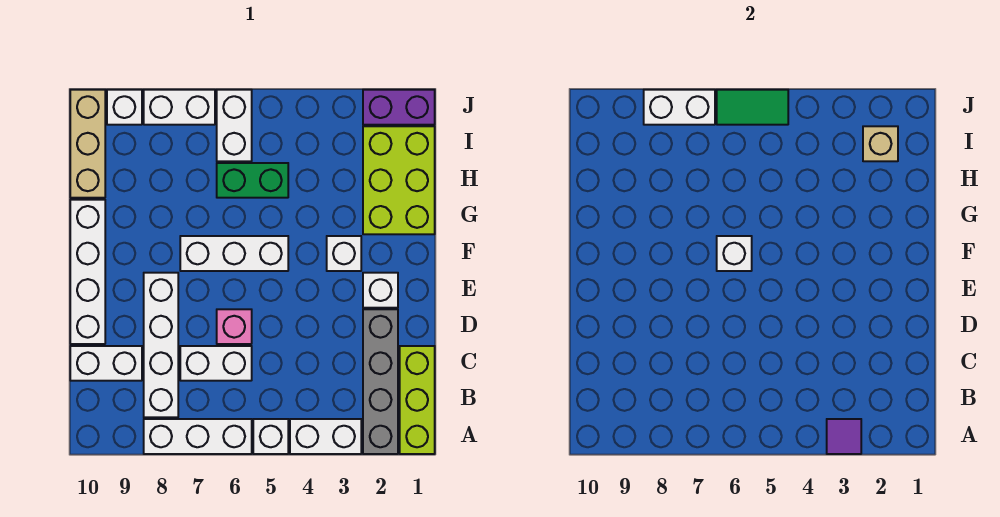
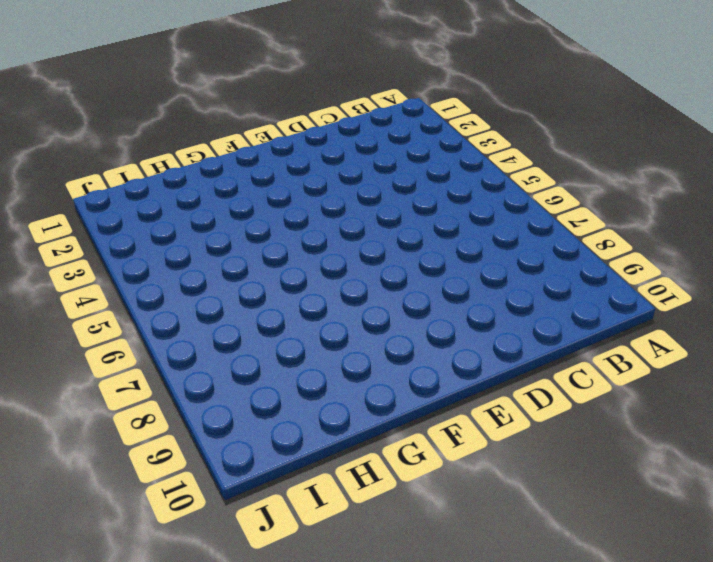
none -> lime 1x3 brick [400,346,435,454]
none -> grey 1x4 brick [363,309,398,454]
none -> white 1x2 brick [290,419,361,454]

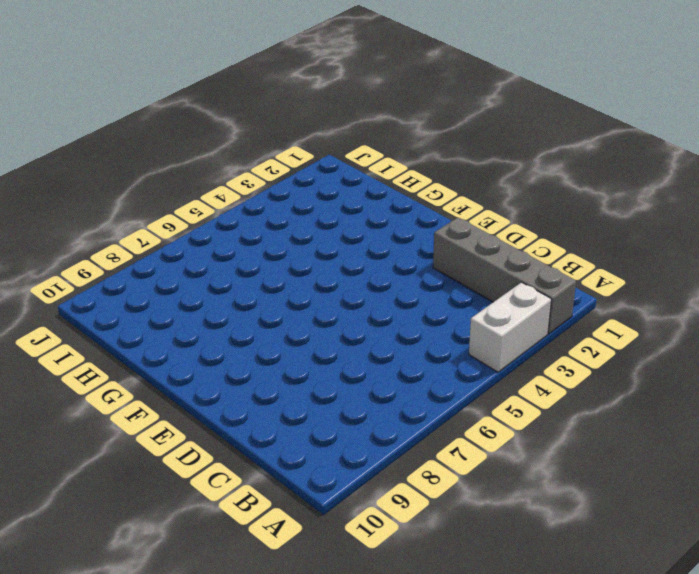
none -> lime 1x3 brick [400,346,435,454]
none -> white 1x1 brick [253,419,288,454]
none -> white 1x3 brick [144,419,252,454]

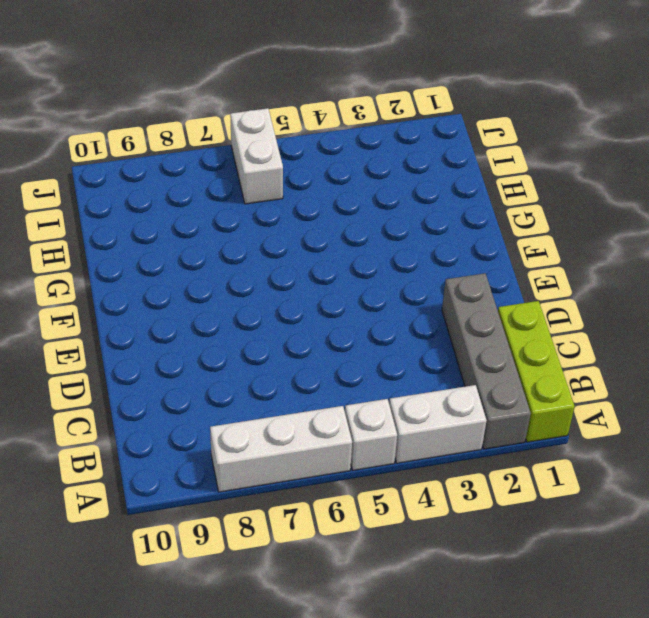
none -> white 1x4 brick [144,273,178,417]
none -> white 1x2 brick [180,346,252,381]
none -> white 1x2 brick [70,346,142,381]

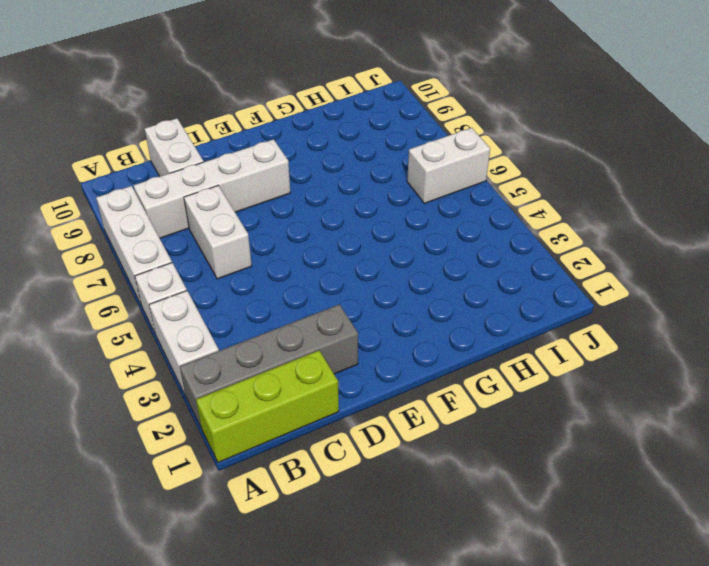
none -> pink 1x1 brick [217,309,252,344]
none -> white 1x4 brick [70,200,105,344]
none -> white 1x1 brick [363,273,398,308]

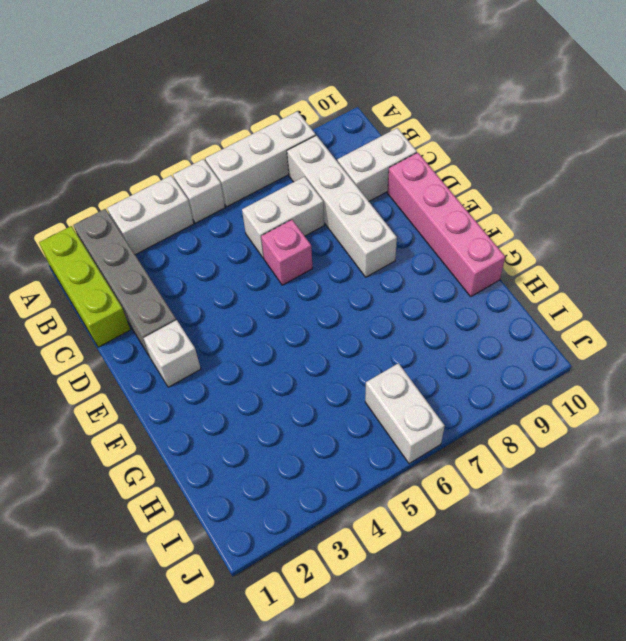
pink 1x4 brick [387,153,505,296] -> white 1x4 brick [70,200,105,344]
none -> white 1x1 brick [327,236,361,271]
none -> white 1x3 brick [180,236,288,271]
none -> lime 2x3 brick [363,126,435,234]

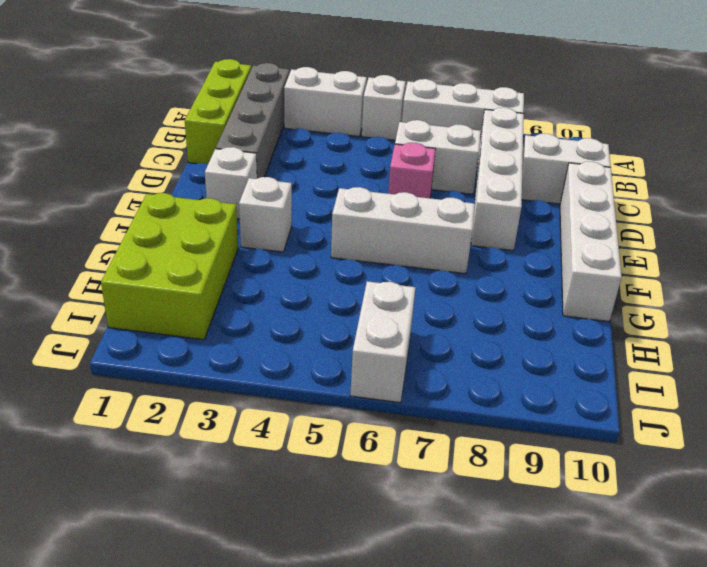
none -> green 1x2 brick [217,163,288,198]
none -> tan 1x3 brick [70,90,105,198]
none -> purple 1x2 brick [363,90,435,125]

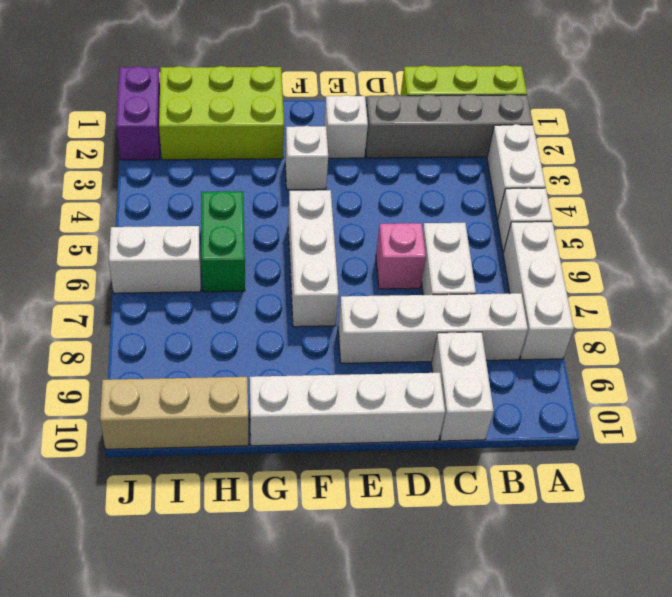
none -> white 1x2 brick [144,90,215,125]
none -> white 1x1 brick [107,90,142,125]
none -> purple 1x1 tile [827,419,861,454]

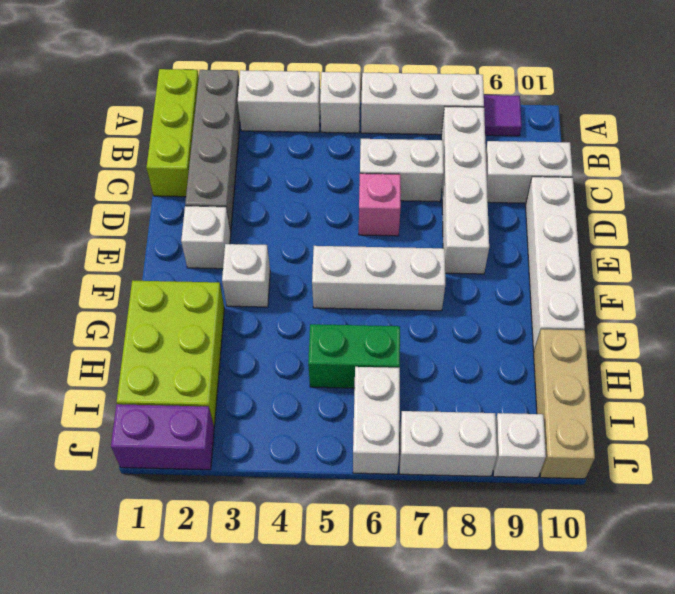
purple 1x1 tile [484,95,522,136] -> purple 1x1 tile moved to [827,419,861,454]
none -> white 1x1 brick [717,236,752,271]
none -> tan 1x1 brick [863,126,898,161]
none -> green 1x2 tile [717,90,788,125]

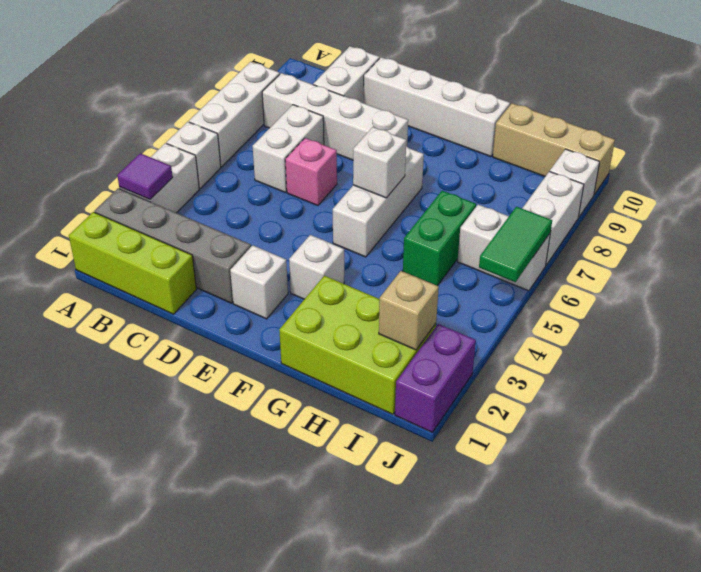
none -> white 1x2 brick [644,90,715,125]

